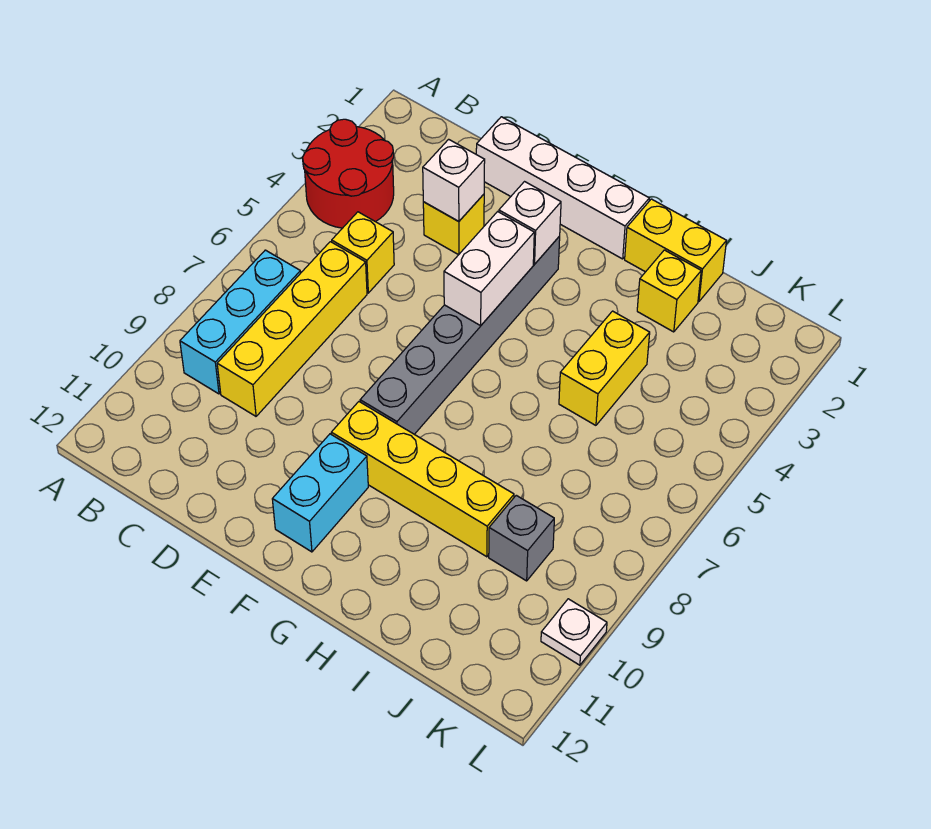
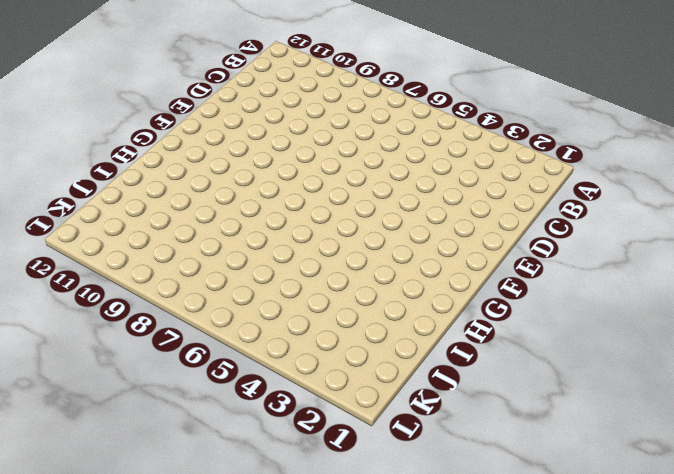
none -> red 2x2 round brick [303,119,394,228]
none -> cyan 1x3 brick [180,250,301,394]
none -> yellow 1x1 brick [332,212,394,293]

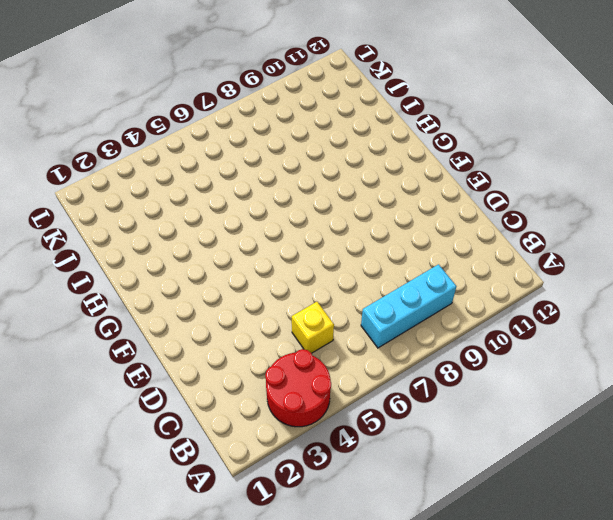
none -> yellow 1x4 brick [217,242,367,416]
none -> white 1x4 brick [476,117,649,259]
none -> yellow 1x1 brick [423,194,484,255]

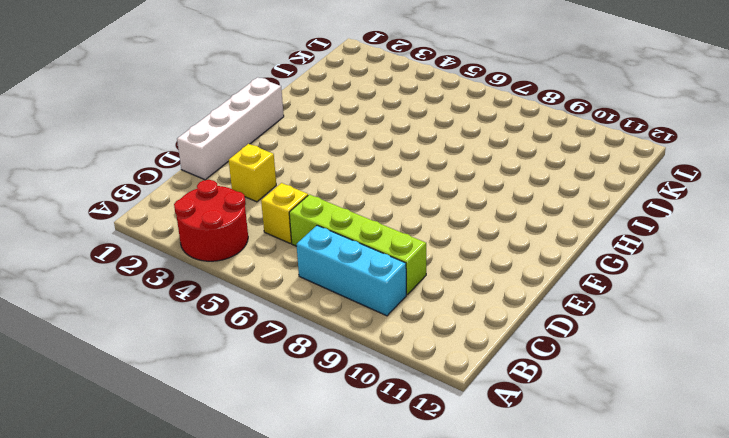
lime 1x4 brick [289,195,426,294] -> yellow 1x4 brick [217,242,367,416]
none -> grey 1x6 brick [360,236,560,434]
none -> yellow 1x4 brick [331,402,514,557]
none -> cyan 1x2 brick [272,434,368,552]

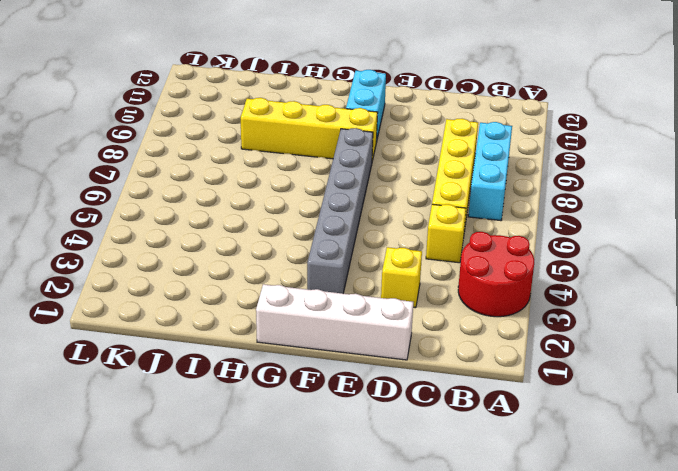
none -> yellow 1x2 brick [625,199,726,302]
none -> yellow 1x1 brick [637,250,701,332]
none -> yellow 1x2 brick [559,311,650,425]

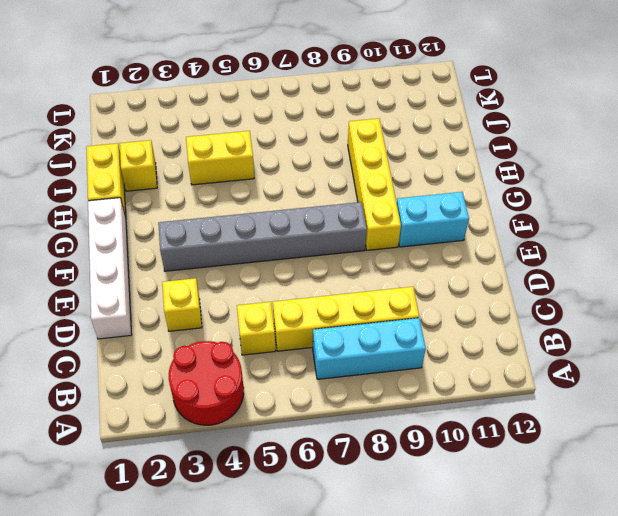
none -> grey 1x1 brick [489,495,554,581]
none -> white 1x1 plate [541,599,607,665]
none -> white 1x1 brick [423,139,485,221]

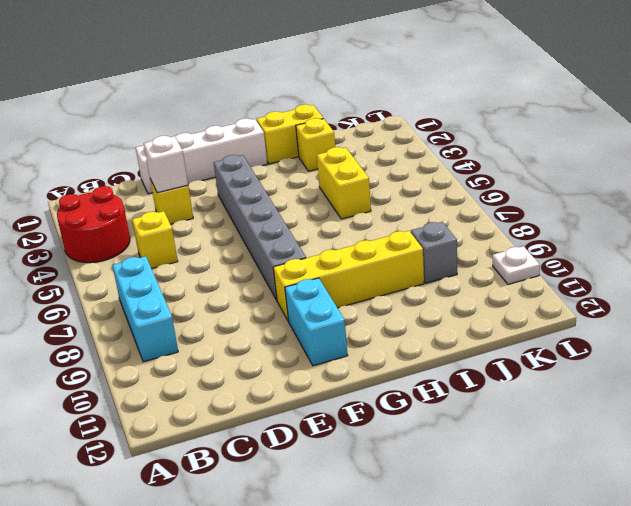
none -> yellow 1x4 brick [217,242,367,416]
none -> white 1x1 brick [499,182,561,264]
none -> white 1x2 brick [444,212,534,326]

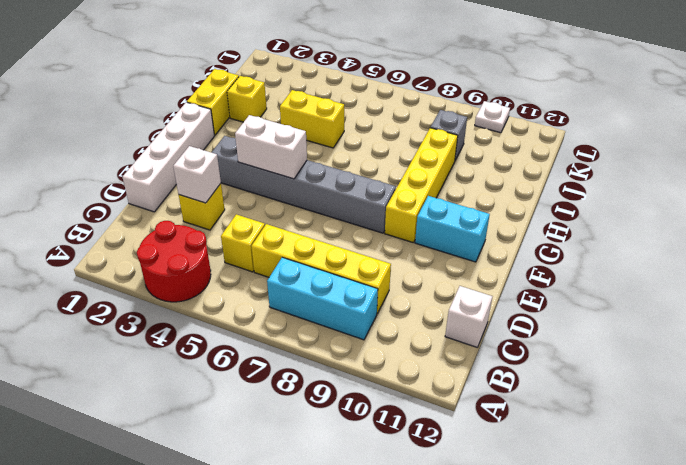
white 1x1 brick [445,286,493,347] -> white 1x1 brick moved to [499,182,561,264]

